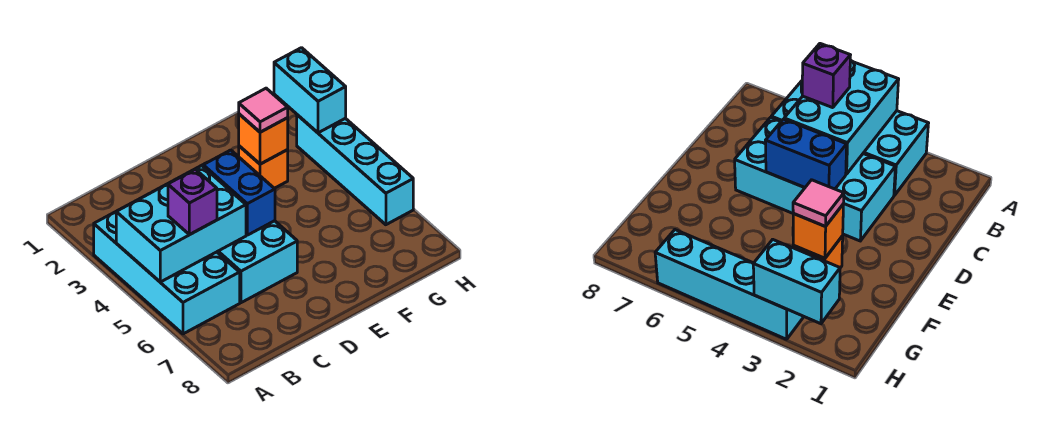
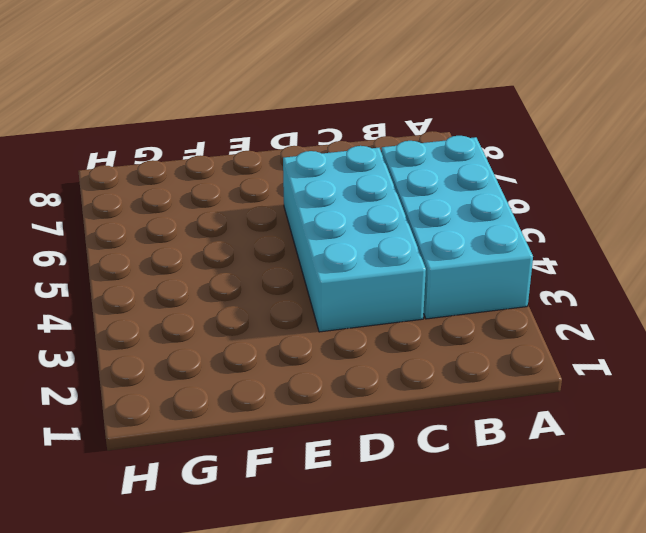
none -> orange 1x1 brick [239,146,288,188]
none -> cyan 1x4 brick [297,115,413,225]

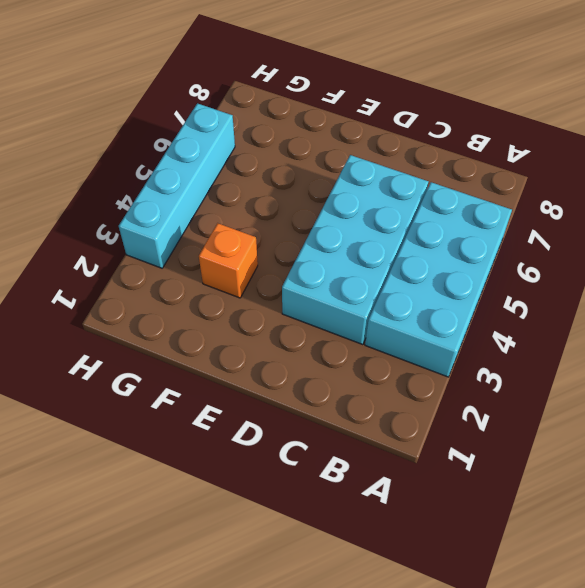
none -> cyan 2x3 brick [116,166,246,282]
none -> blue 1x2 brick [203,150,275,235]

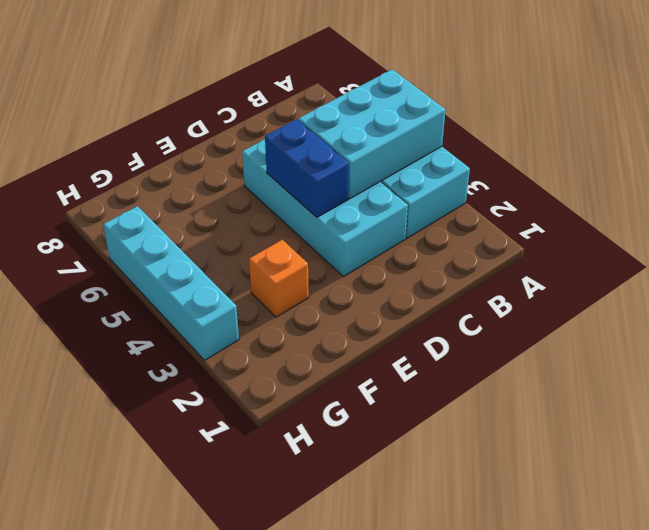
none -> orange 1x1 brick [239,114,288,164]
none -> cyan 1x2 brick [274,48,346,133]

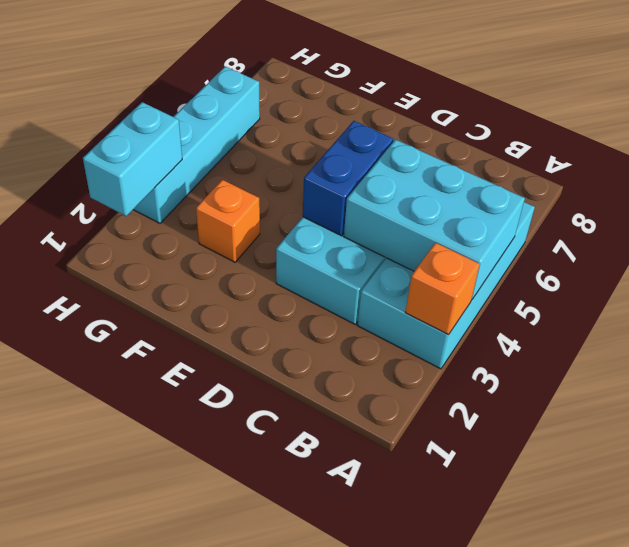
orange 1x1 brick [405,243,480,335] -> orange 1x1 brick moved to [239,114,288,164]
none -> purple 1x1 brick [168,169,217,235]
none -> pink 1x1 tile [239,88,288,132]

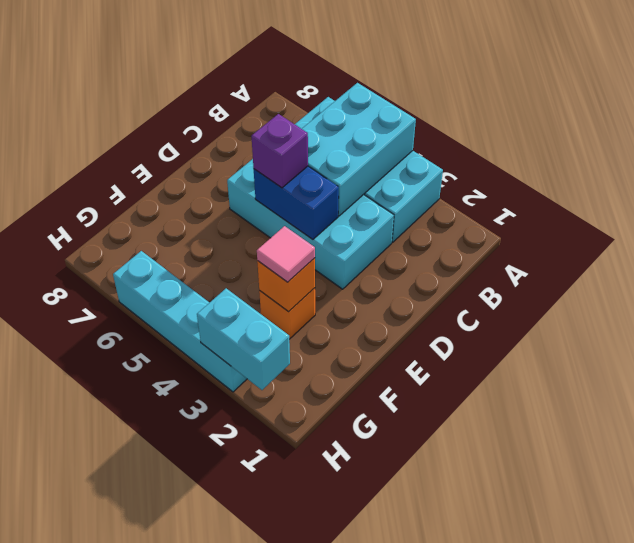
purple 1x1 brick [251,114,308,188] -> purple 1x1 brick moved to [168,169,217,235]

